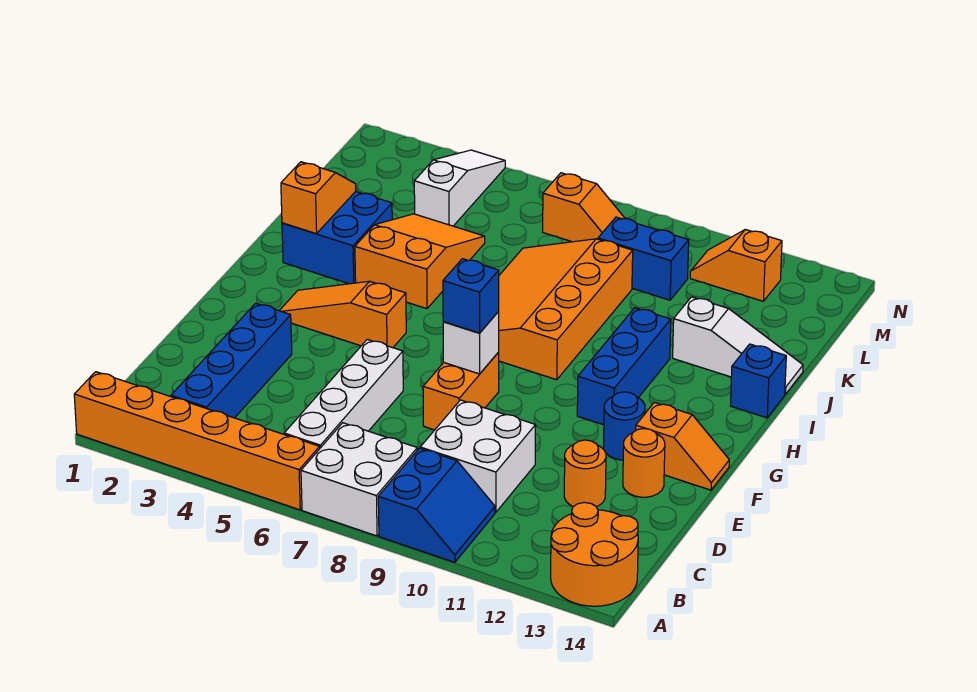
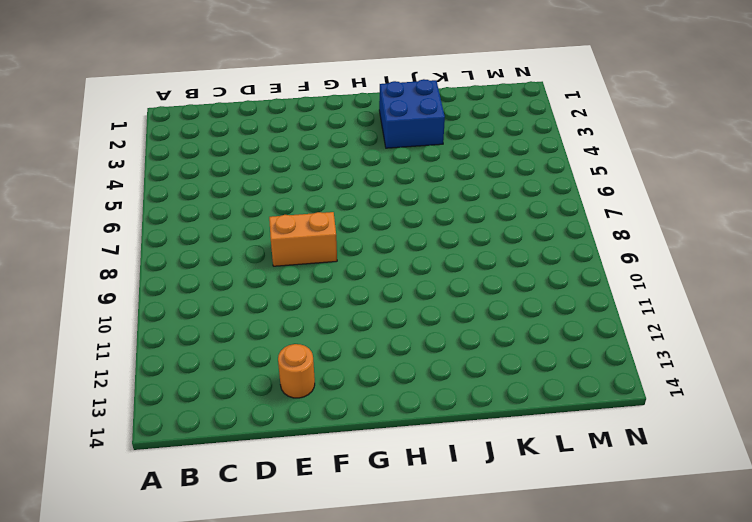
none -> orange 1x6 brick [74,372,320,510]
none -> white 2x2 brick [301,423,417,536]
none -> blue 2x2 slope [378,448,495,562]

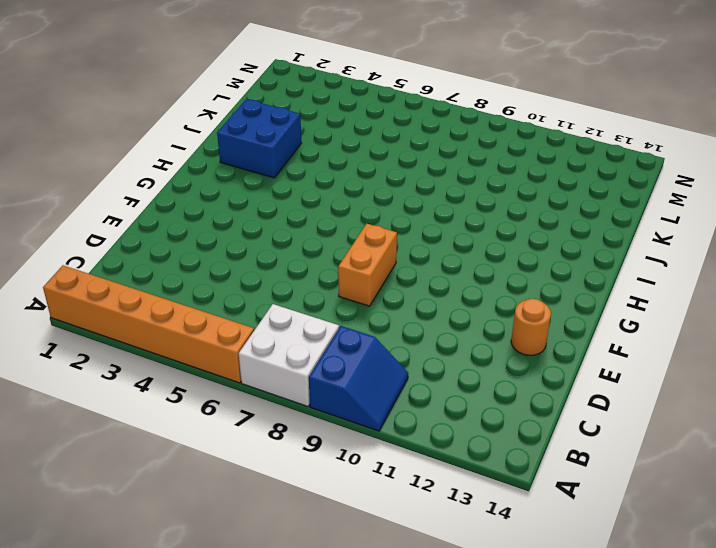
none -> orange 2x2 round brick [551,502,638,606]
none -> blue 1x4 brick [171,303,292,418]
none -> white 1x4 brick [284,339,403,448]

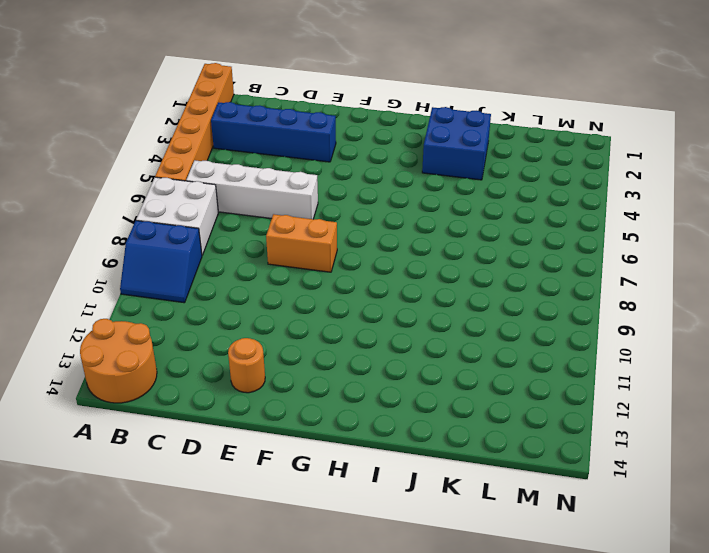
none -> white 2x2 brick [420,400,536,512]
none -> orange 1x1 round brick [564,440,606,507]
none -> blue 1x1 round brick [604,392,645,460]

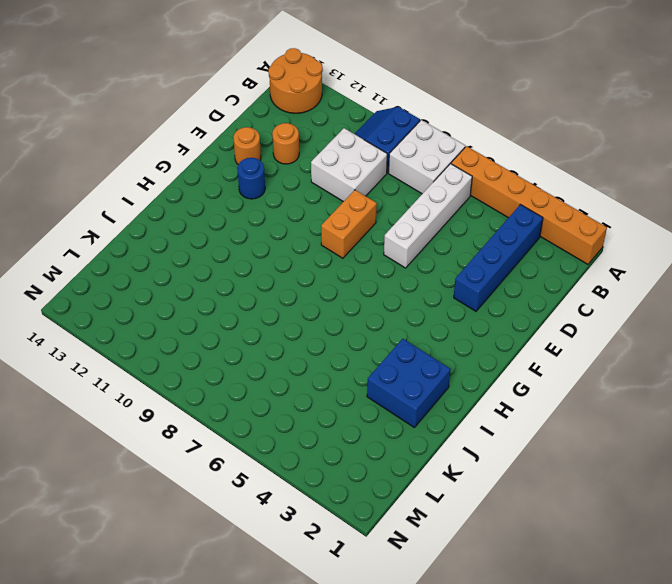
none -> orange 1x2 slope [636,402,729,490]
none -> orange 1x3 slope [279,281,406,348]
none -> blue 1x3 brick [577,308,671,425]

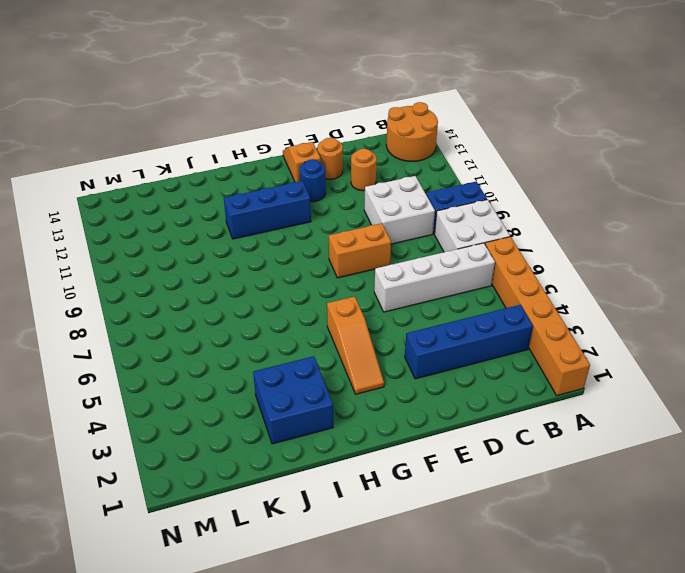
none -> orange 3x4 slope [498,239,633,380]
none -> orange 2x3 slope [355,214,485,309]
none -> blue 1x1 brick [730,344,786,418]

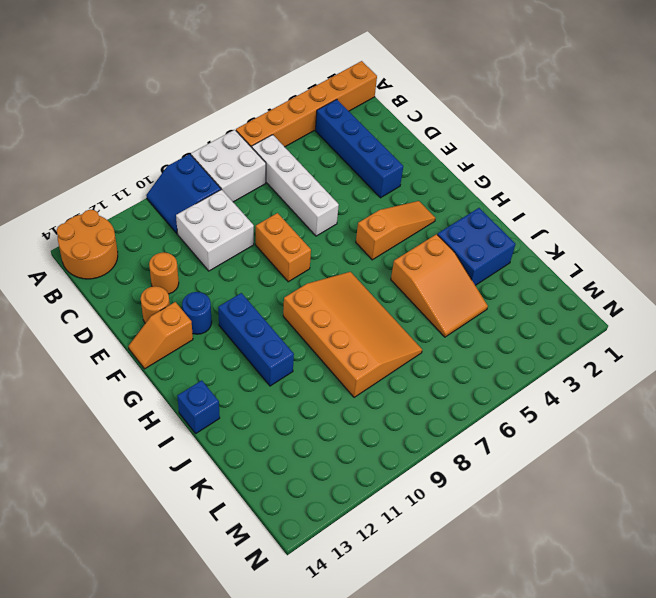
none -> white 1x3 slope [673,297,803,394]
none -> white 1x3 slope [414,150,505,226]
none -> blue 1x2 brick [598,217,689,300]

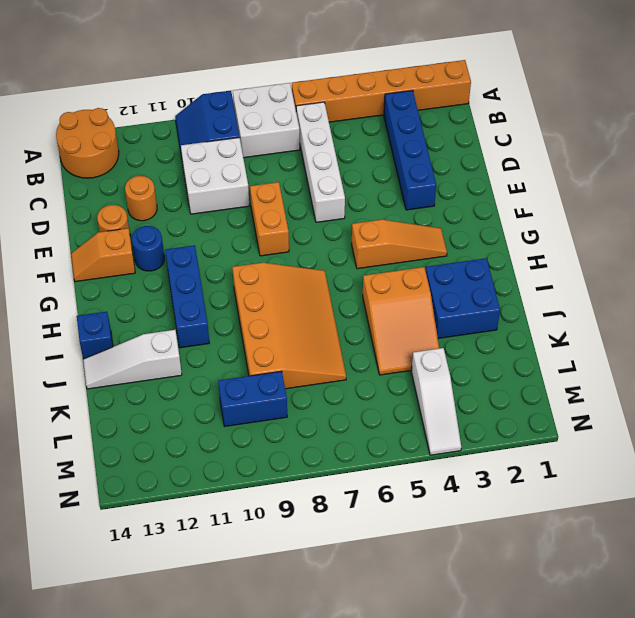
none -> orange 1x2 slope [543,173,625,242]
none -> orange 1x2 slope [690,229,782,301]
none -> white 1x1 brick [443,312,499,374]

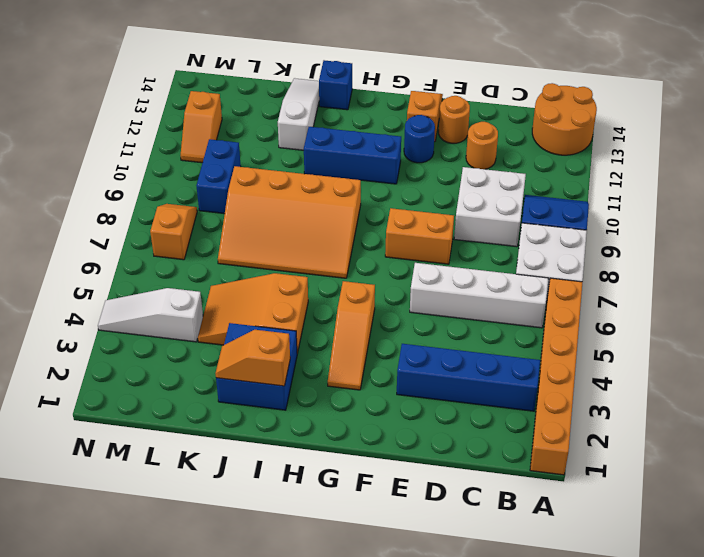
none -> white 1x1 brick [443,312,499,374]
none -> blue 1x1 brick [443,259,499,333]

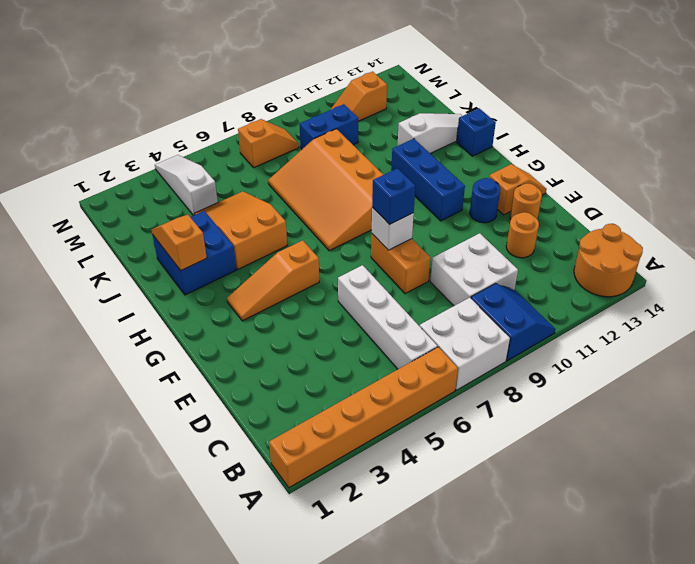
none -> blue 1x4 brick [171,303,292,418]

